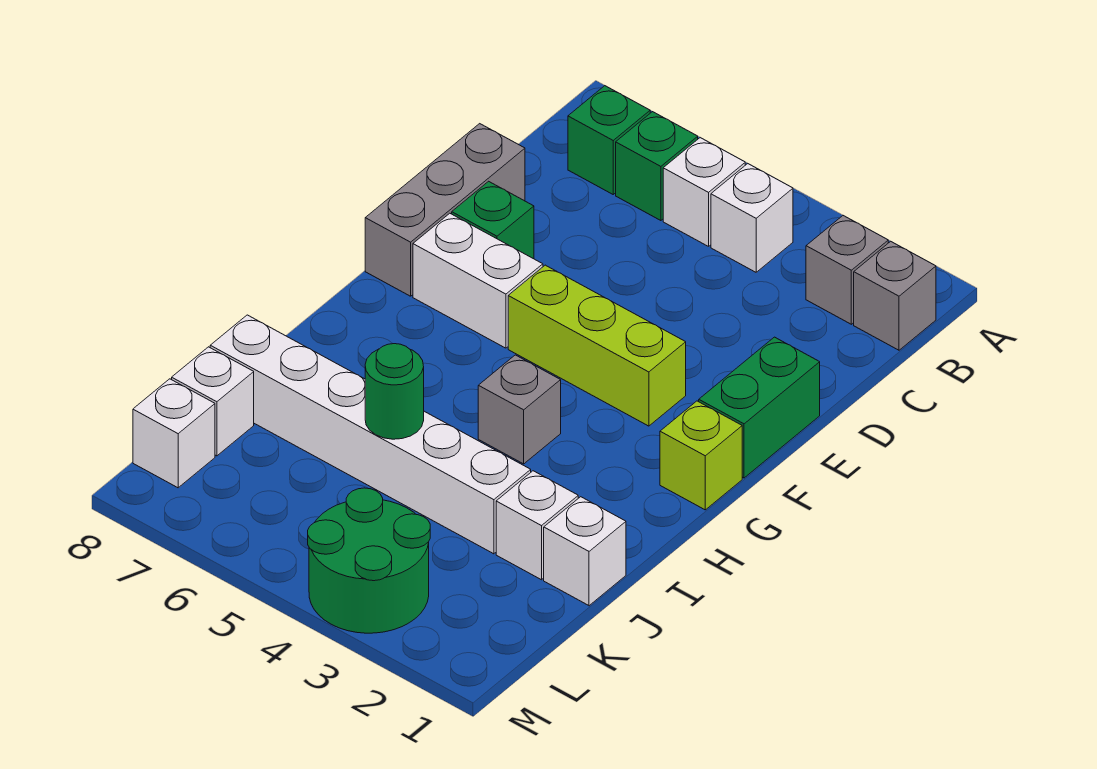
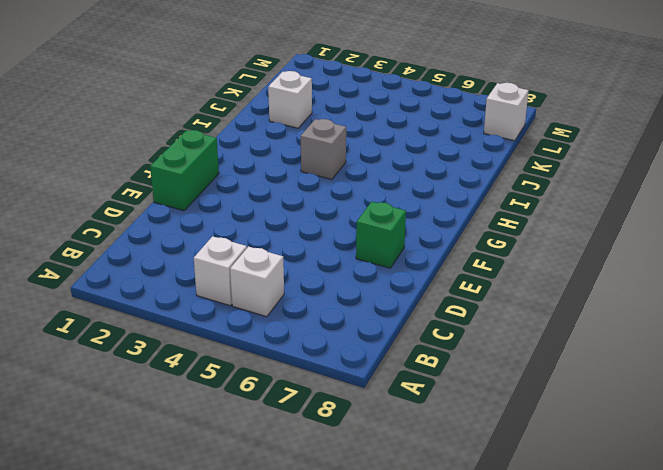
none -> grey 1x1 brick [854,241,936,350]
none -> grey 1x1 brick [806,216,888,324]
none -> green 1x1 brick [616,112,698,221]

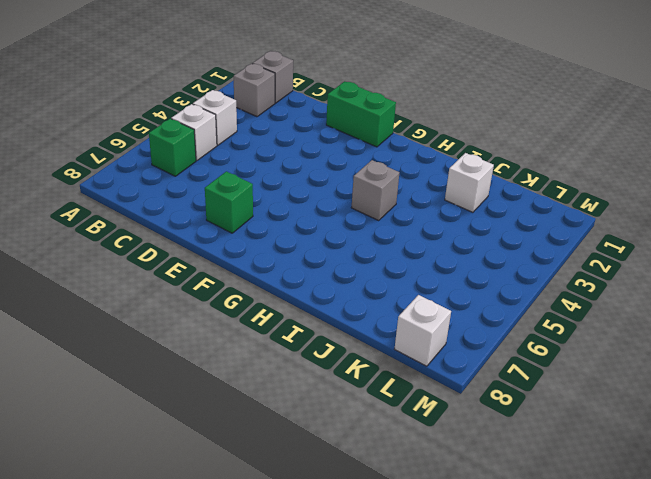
none -> green 1x1 brick [568,86,650,194]
none -> grey 1x3 brick [365,124,525,296]
none -> lime 1x3 brick [508,265,686,426]

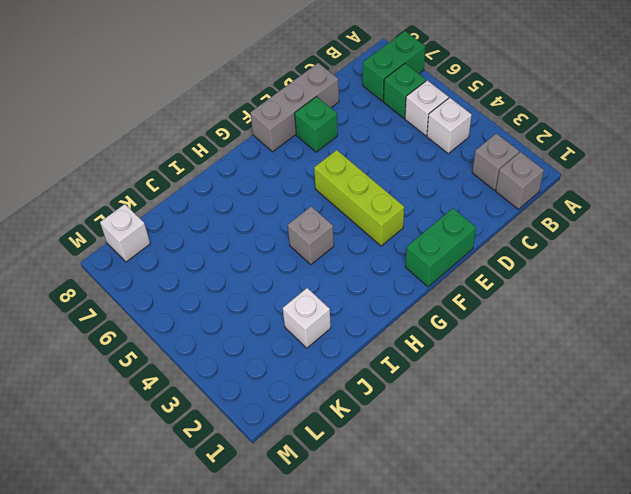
green 1x2 brick [363,31,426,101] -> green 1x1 brick [568,86,650,194]
none -> white 1x2 brick [413,213,543,348]
none -> lime 1x1 brick [660,401,742,510]
none -> white 1x1 brick [544,497,626,606]

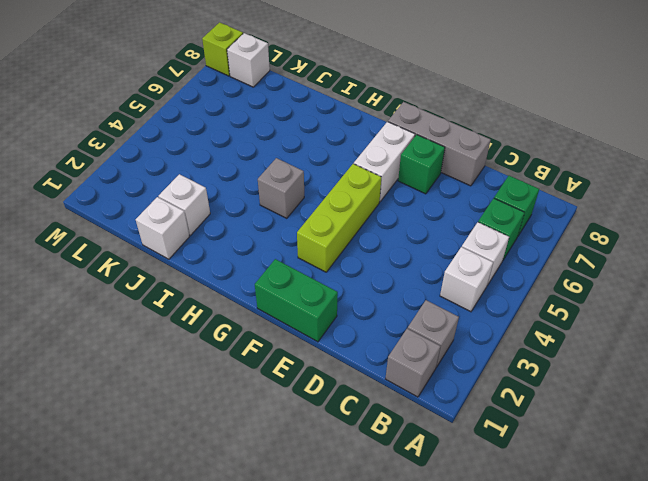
lime 1x1 brick [202,22,243,76] -> lime 1x1 brick moved to [660,401,742,510]
none -> white 1x6 brick [210,315,531,554]
none -> white 1x1 brick [172,347,254,456]
none -> green 2x2 round brick [308,488,430,633]

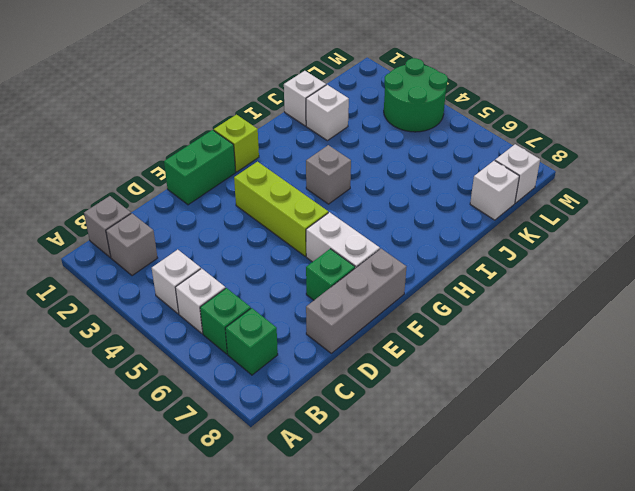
none -> white 1x6 brick [210,315,531,554]
none -> green 1x1 round brick [365,344,424,439]

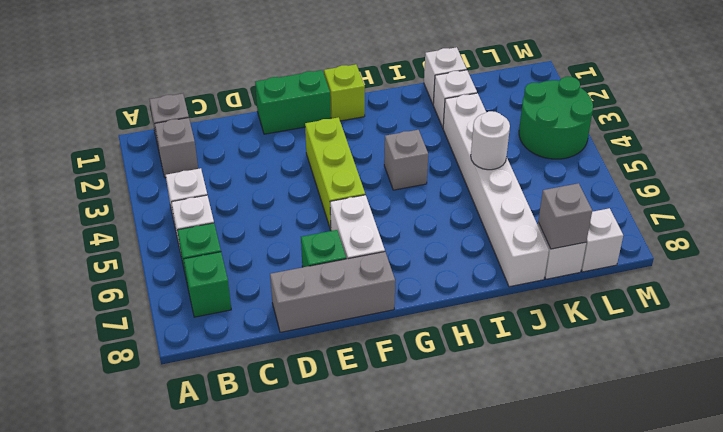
white 1x1 round brick [471,111,510,170] -> green 1x1 round brick [365,344,424,439]
grey 1x1 brick [538,183,592,249] -> none

